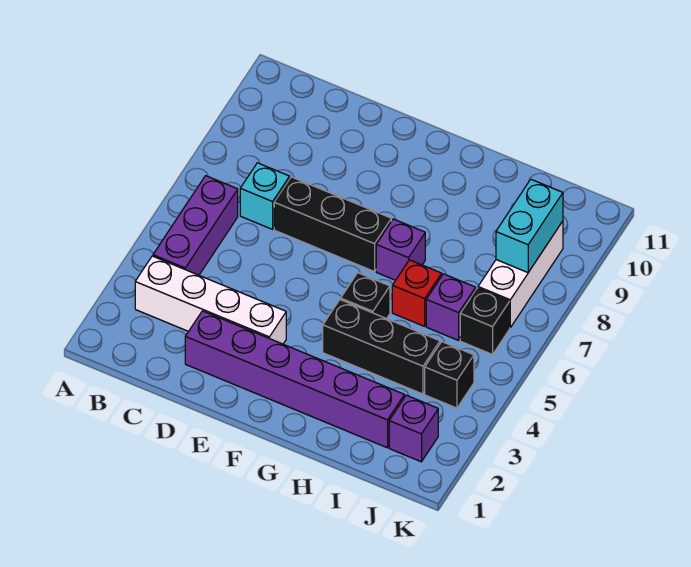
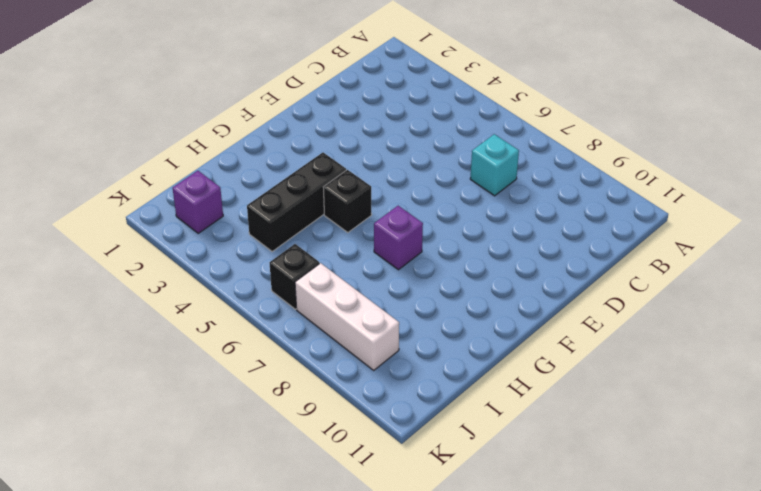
none -> white 1x4 brick [135,256,286,344]
none -> purple 1x3 brick [153,176,238,275]
none -> purple 1x6 brick [185,311,404,448]

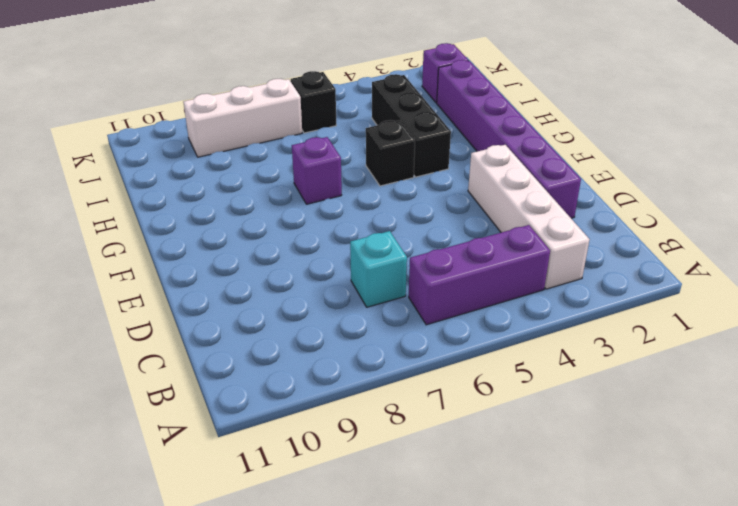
none -> black 1x3 brick [274,177,391,272]
none -> red 1x1 brick [392,260,442,326]
none -> purple 1x1 brick [426,274,476,340]

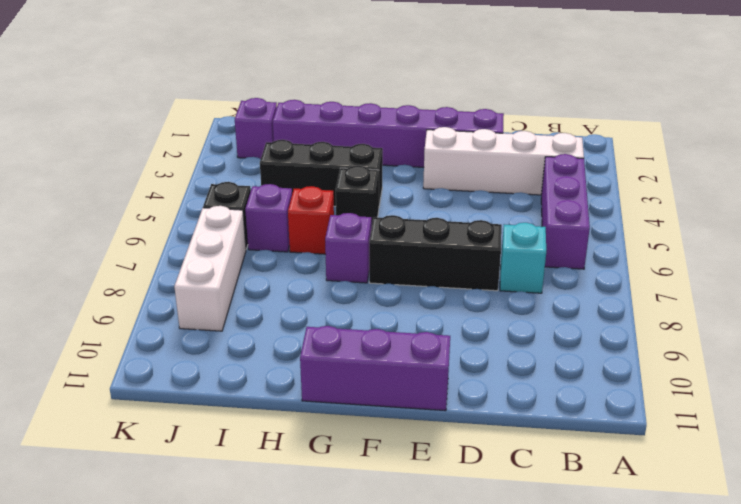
purple 1x3 brick [300,326,450,411] -> none
none -> black 1x1 brick [425,342,474,408]
none -> cyan 1x2 brick [496,179,563,273]

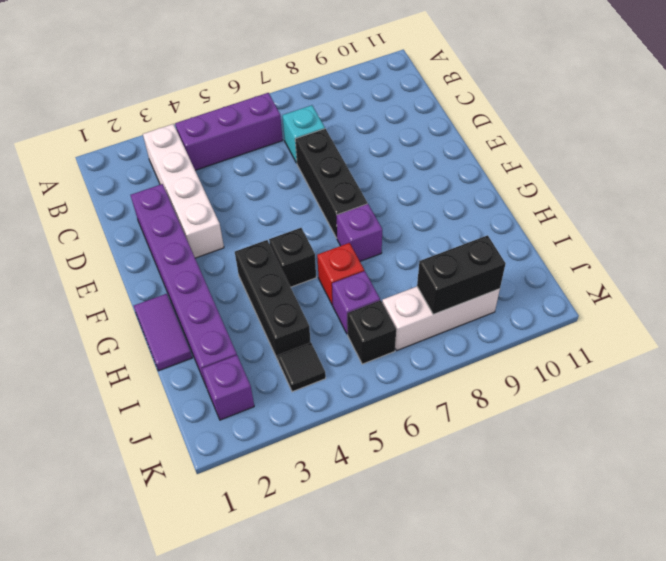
purple 1x2 tile [134,294,192,371] -> none
black 1x1 tile [278,343,326,392] -> black 1x1 brick [425,342,474,408]
black 1x2 brick [417,235,506,314] -> cyan 1x2 brick [496,179,563,273]

